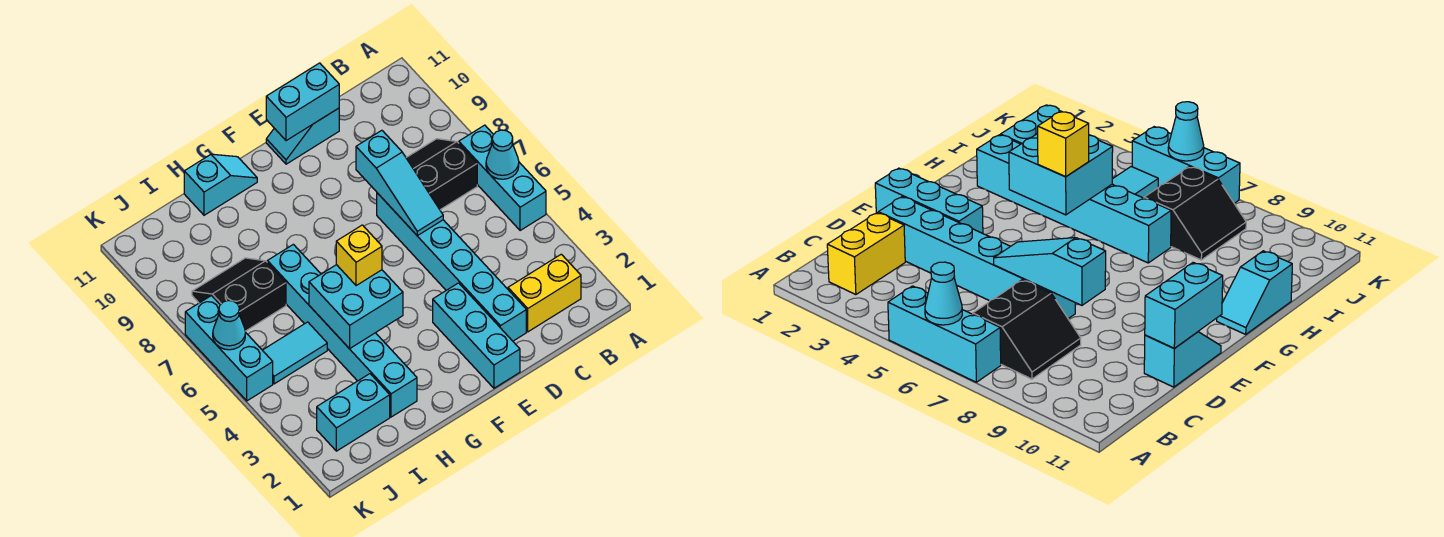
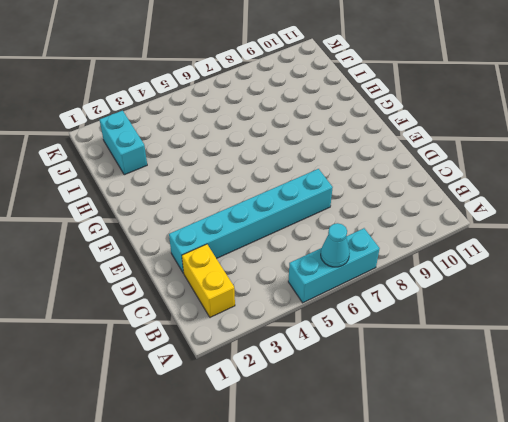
none -> black 2x2 slope [406,139,477,210]
none -> cyan 1x2 slope [266,108,339,164]
none -> cyan 1x3 brick [433,283,520,388]

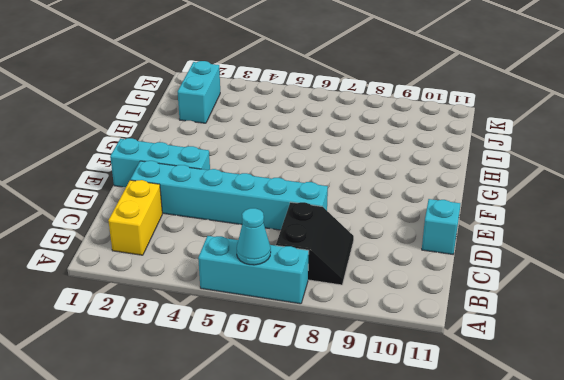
none -> cyan 1x2 slope [184,154,257,215]
none -> cyan 1x6 brick [267,244,417,417]
none -> cyan 1x2 tile [263,322,327,384]

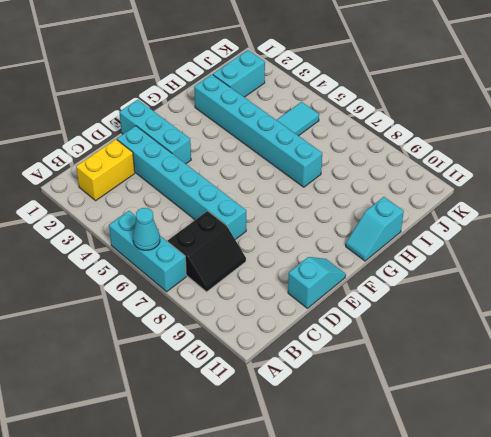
none -> black 2x2 slope [192,258,286,331]
none -> cyan 1x3 brick [185,296,273,401]
none -> cyan 1x3 slope [356,130,443,236]

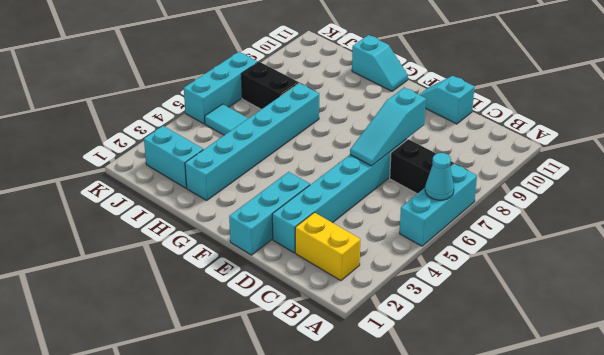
none -> cyan 1x2 brick [266,63,339,141]
none -> cyan 2x2 brick [309,265,403,349]
none -> cyan 1x1 cone [213,301,245,350]

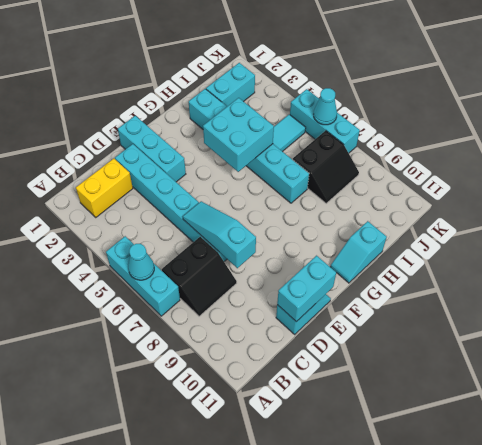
none -> yellow 1x1 brick [336,225,382,286]

